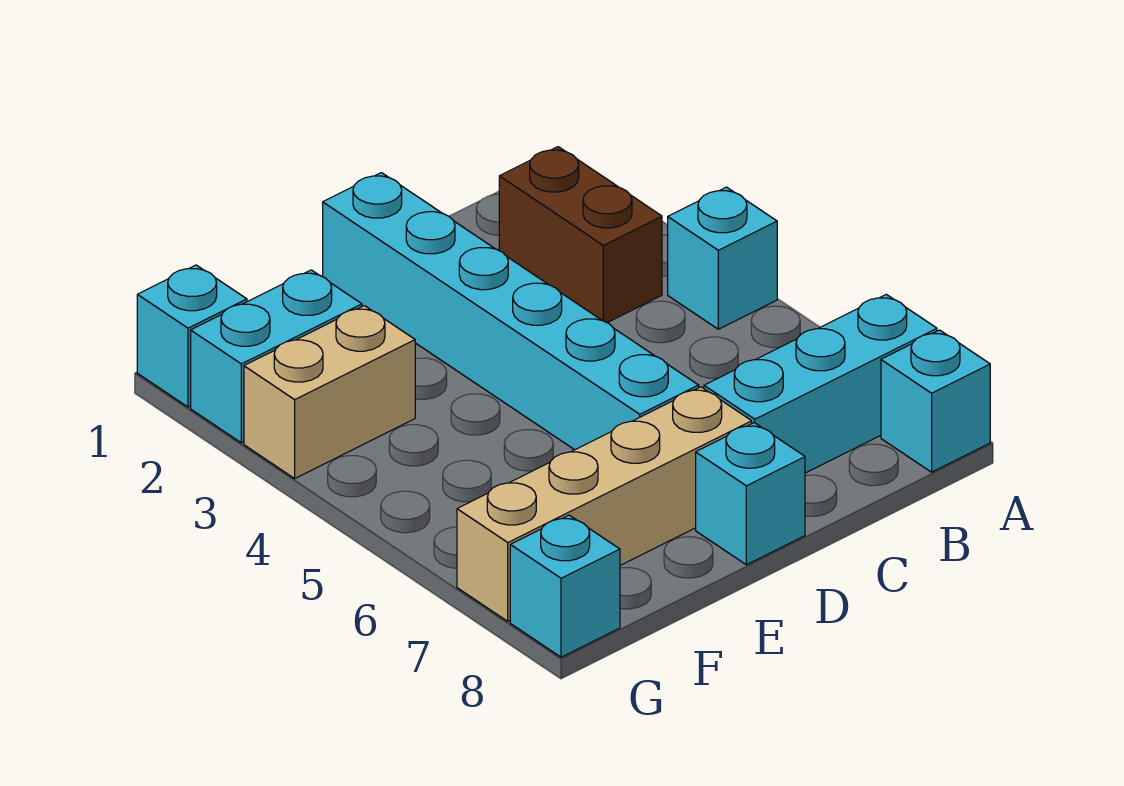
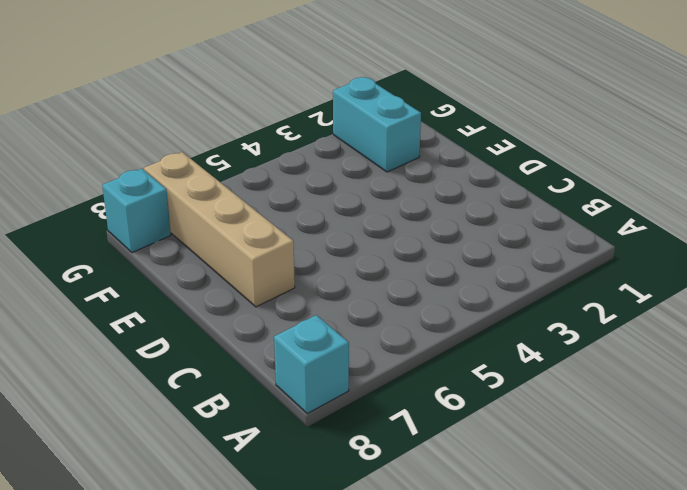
none -> cyan 1x1 brick [668,187,777,329]
none -> cyan 1x3 brick [704,294,937,473]

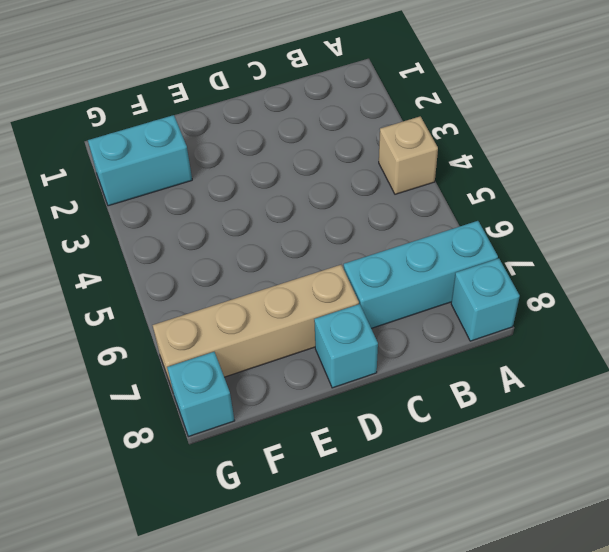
tan 1x1 brick [379,116,438,194] -> cyan 1x1 brick [668,187,777,329]
none -> brown 1x2 brick [499,147,662,323]
none -> cyan 1x6 brick [323,173,699,450]

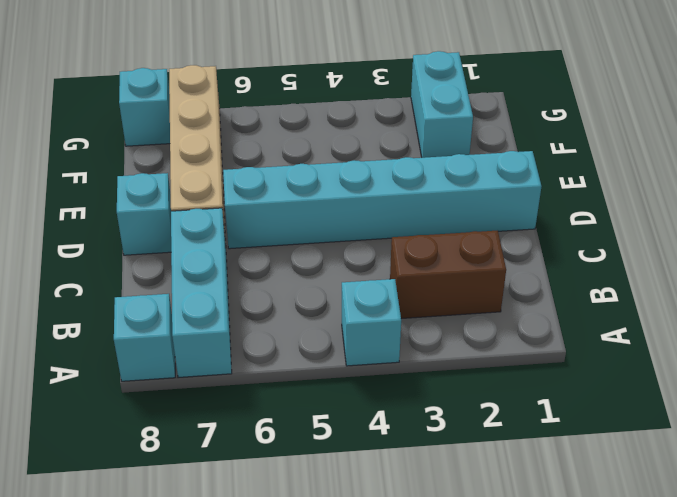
none -> tan 1x2 brick [244,306,415,478]
none -> cyan 1x1 brick [137,265,247,407]

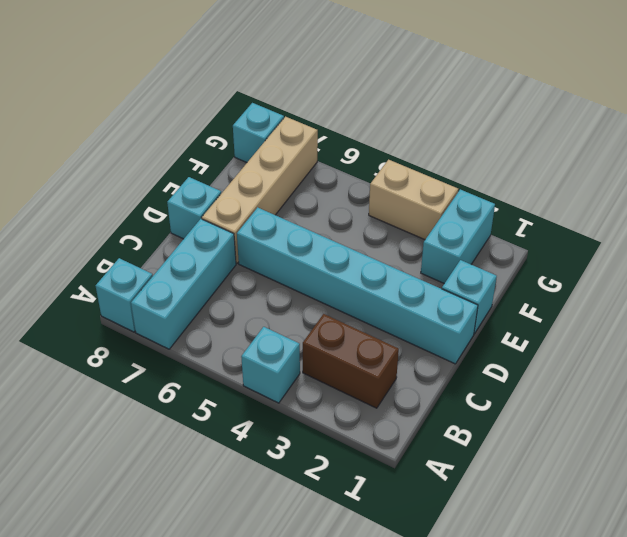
cyan 1x1 brick [442,260,497,334] -> cyan 1x1 brick moved to [137,265,247,407]
tan 1x2 brick [369,160,458,240] -> tan 1x2 brick turned to [244,306,415,478]

